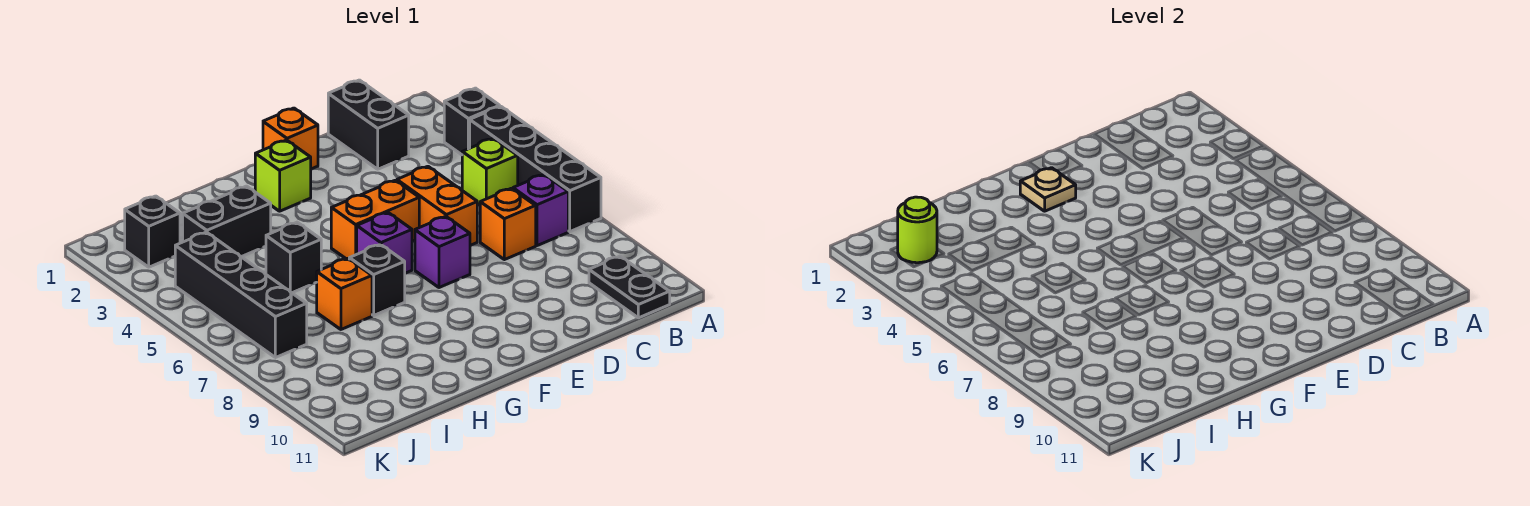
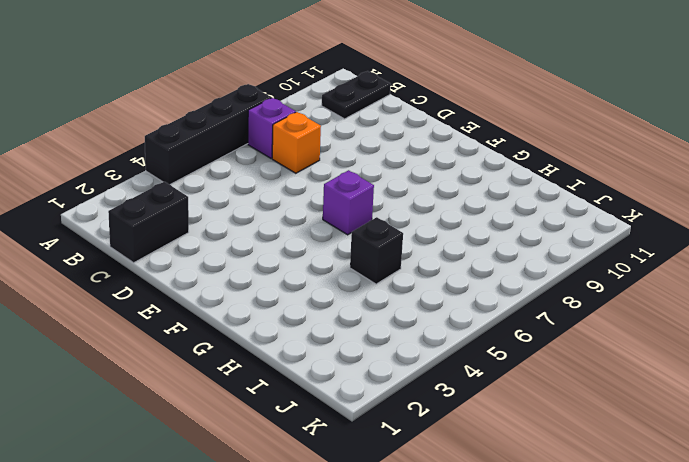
none -> black 1x1 brick [444,88,500,155]
none -> lime 1x1 brick [462,138,518,205]
none -> orange 1x2 brick [397,166,477,245]

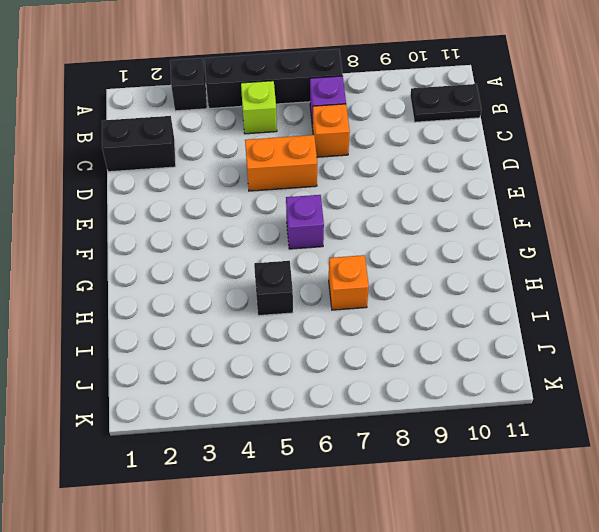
none -> orange 1x1 brick [263,108,318,169]
none -> orange 1x2 brick [331,180,419,259]
none -> purple 1x1 brick [415,216,470,288]

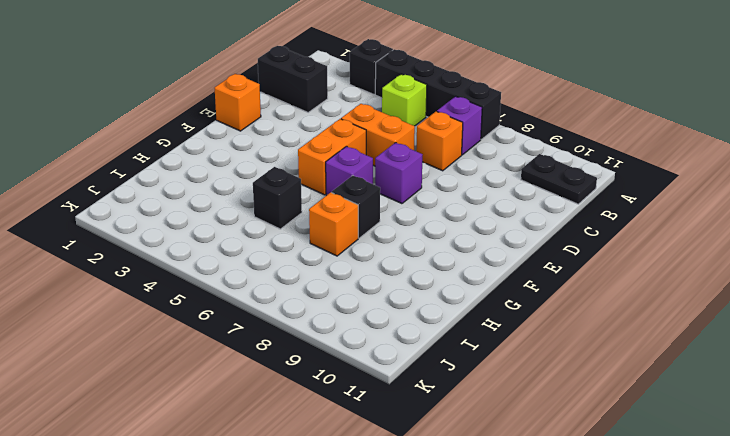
none -> lime 1x1 brick [255,140,311,211]
none -> black 1x2 brick [183,186,271,257]
none -> black 1x1 brick [125,196,180,267]

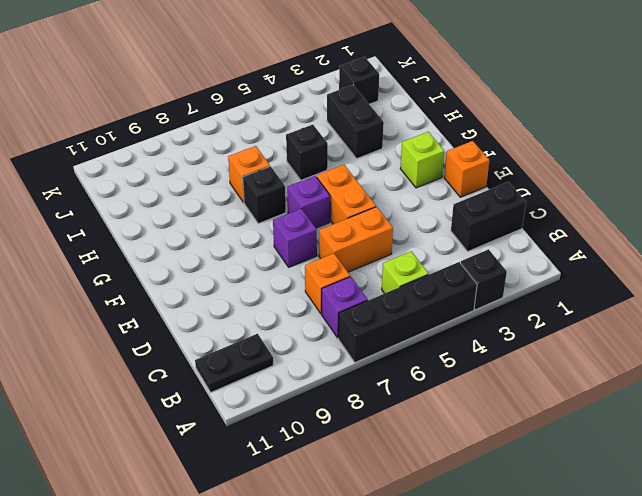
none -> black 1x4 brick [175,232,307,358]
none -> tan 1x1 plate [1020,168,1076,211]
none -> lime 1x1 round brick [898,197,937,263]

